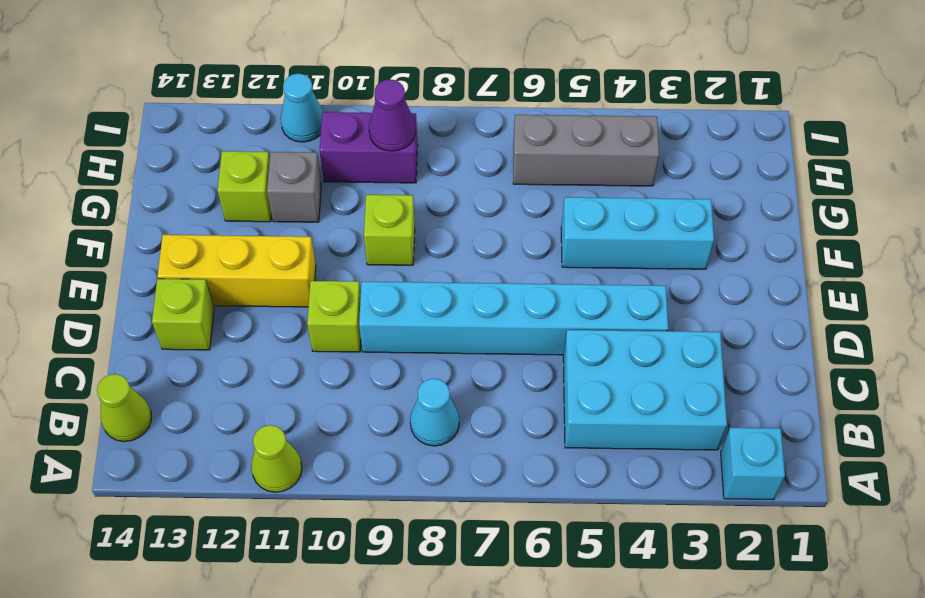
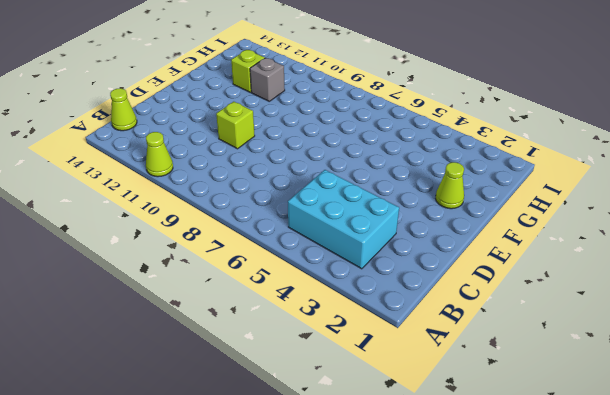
lime 1x1 cone [436,162,464,209] -> none
none -> cyan 1x1 brick [721,428,785,500]
none -> cyan 1x1 cone [410,379,459,446]
none -> cyan 1x6 brick [359,282,668,355]

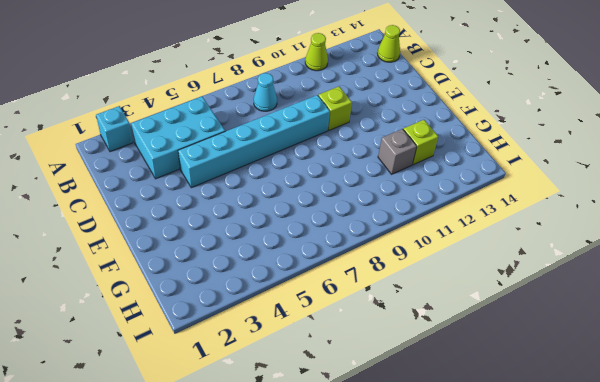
none -> lime 1x1 brick [152,279,214,350]
none -> yellow 1x3 brick [157,235,316,307]
none -> cyan 1x3 brick [561,197,714,269]

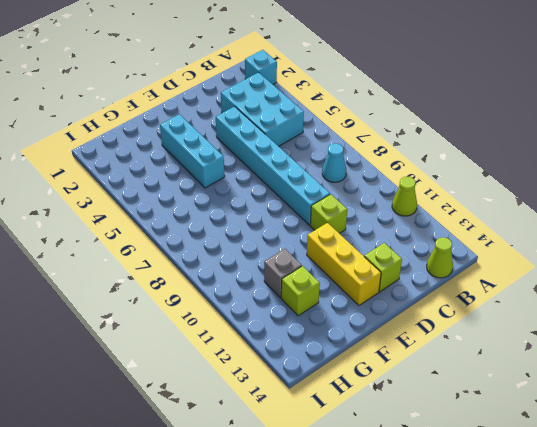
none -> lime 1x1 brick [364,195,415,265]
none -> grey 1x3 brick [513,115,659,186]
none -> purple 1x2 brick [319,112,418,183]

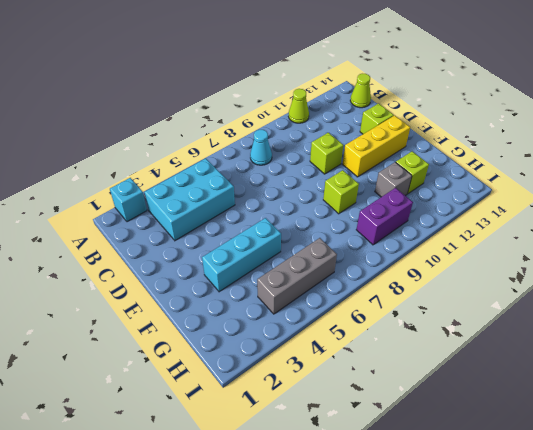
none -> cyan 1x6 brick [359,282,668,355]
none -> cyan 1x1 cone [281,74,323,142]
none -> purple 1x1 cone [369,79,415,151]

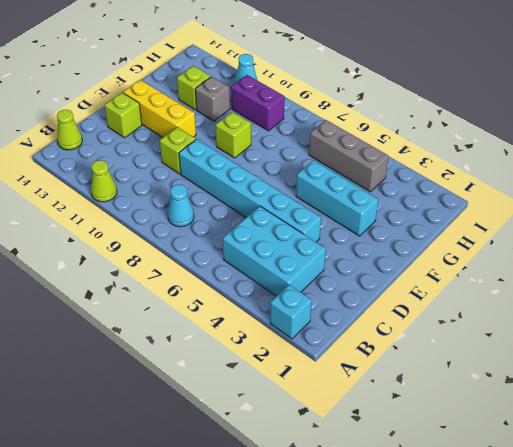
none -> purple 1x1 cone [369,79,415,151]

